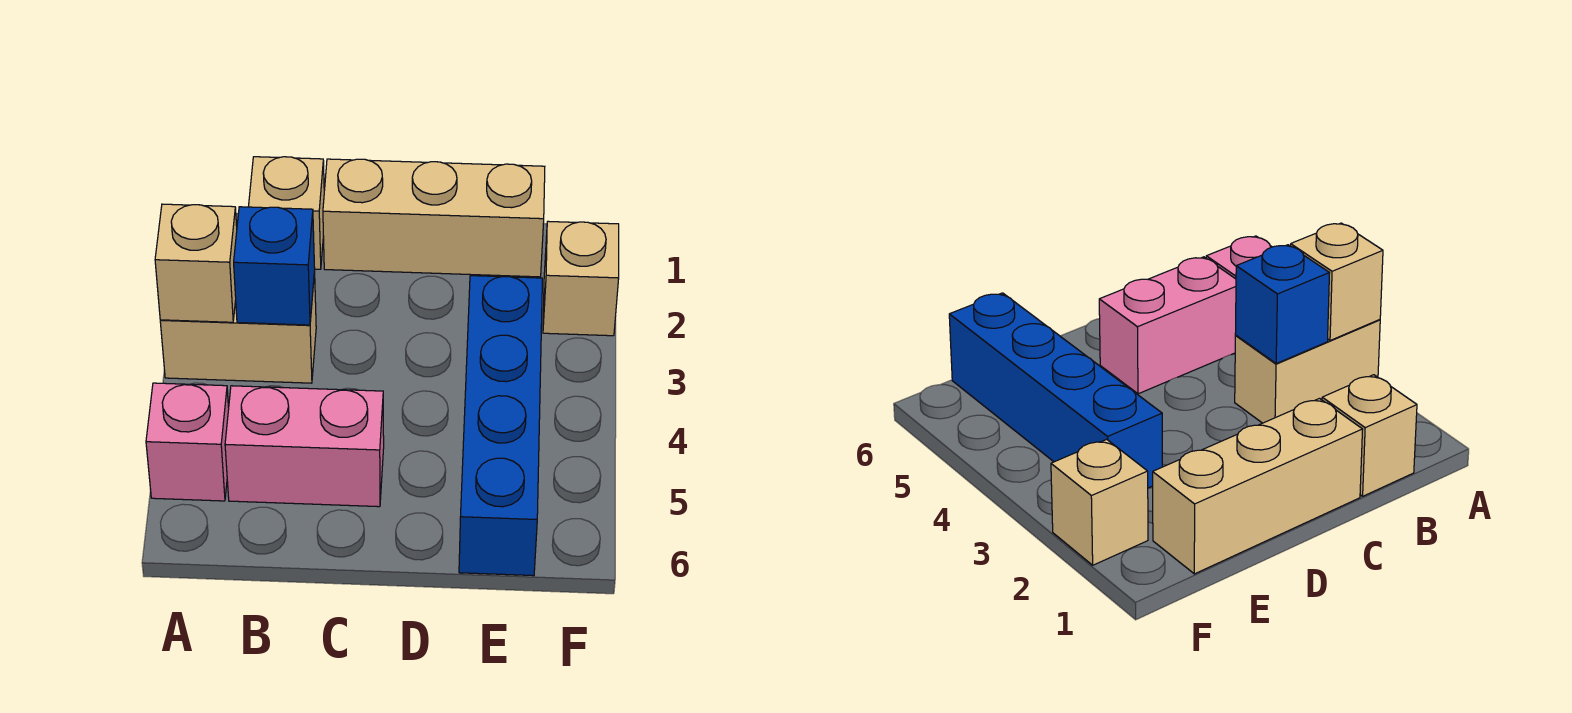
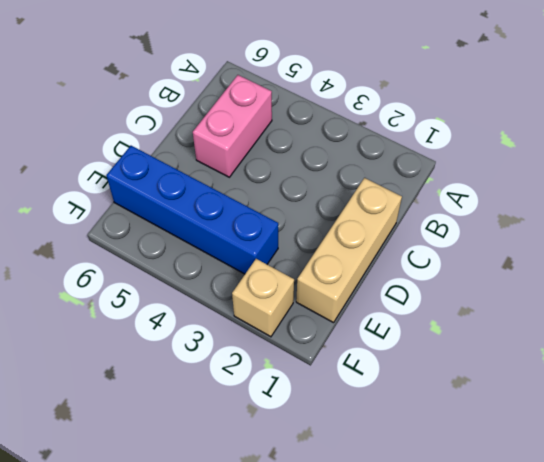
none -> tan 1x2 brick [160,272,316,383]
none -> pink 1x1 brick [146,383,229,501]

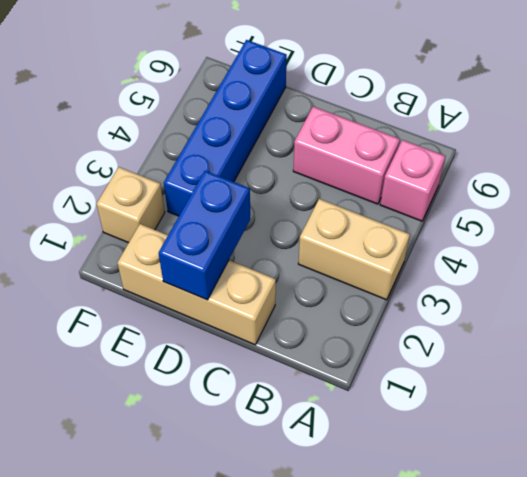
blue 1x2 brick [159,171,250,300] -> none
none -> tan 1x1 brick [248,157,324,269]
none -> tan 1x1 brick [155,204,237,322]

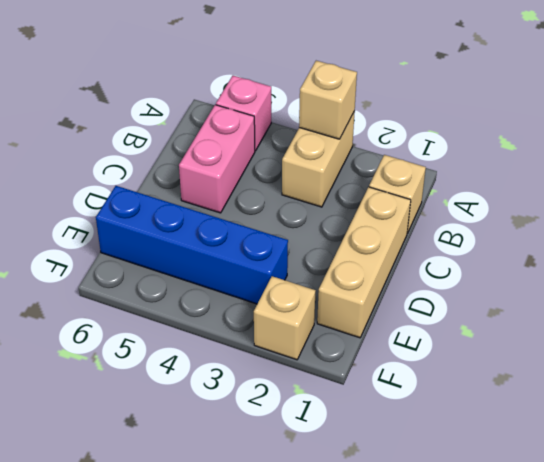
none -> blue 1x1 brick [234,207,315,325]

